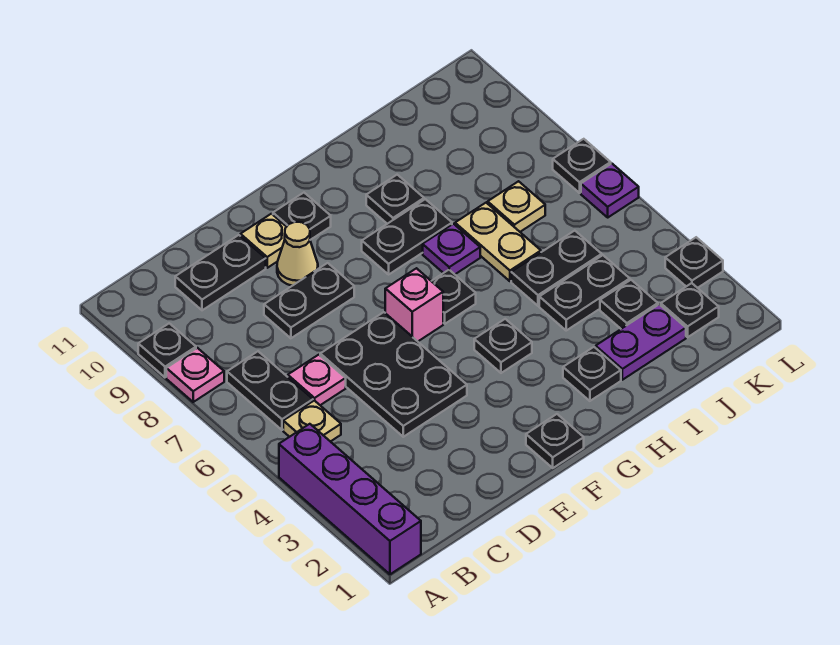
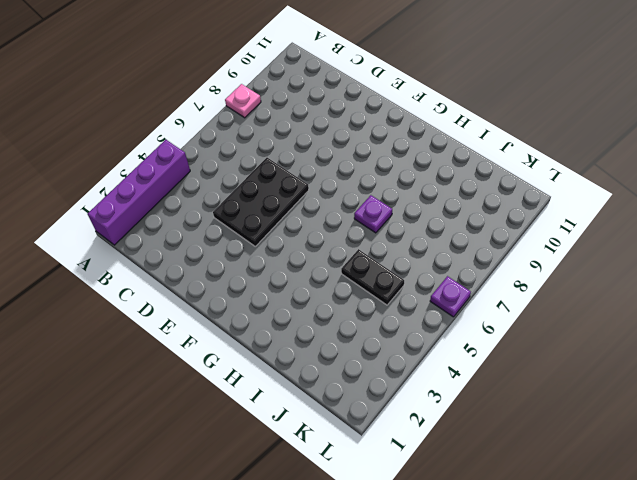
none -> black 1x1 plate [138,323,196,377]
none -> tan 1x1 plate [283,400,341,442]
none -> black 1x2 plate [227,351,313,430]
none -> pink 1x1 plate [288,355,346,405]

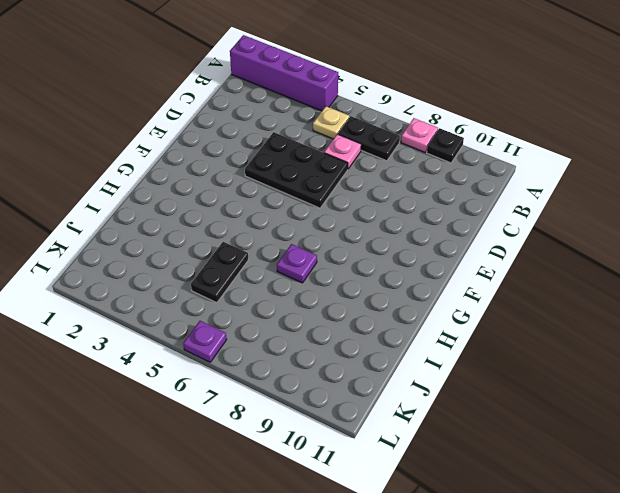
none -> black 1x2 plate [175,235,266,310]
none -> black 1x2 plate [264,263,354,338]
none -> tan 1x1 cone [277,222,318,286]
none -> tan 1x1 plate [240,214,286,268]

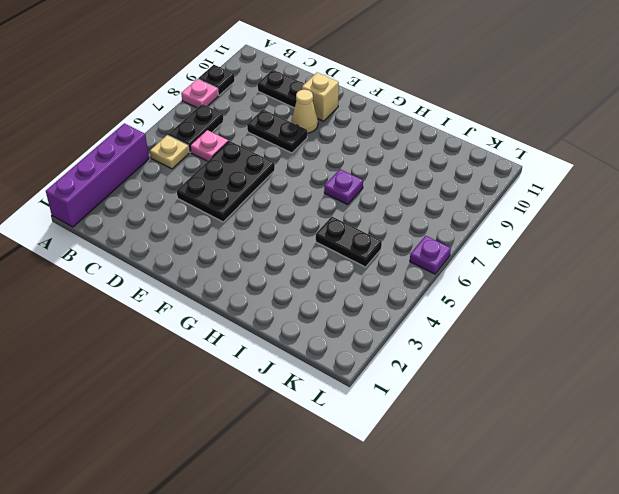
tan 1x1 brick [302,73,339,121] -> tan 1x1 plate [240,214,286,268]
none -> black 1x1 plate [526,414,584,468]
none -> pink 1x1 brick [385,268,443,341]
none -> black 1x1 plate [273,193,331,240]
none -> black 1x1 plate [474,319,532,373]

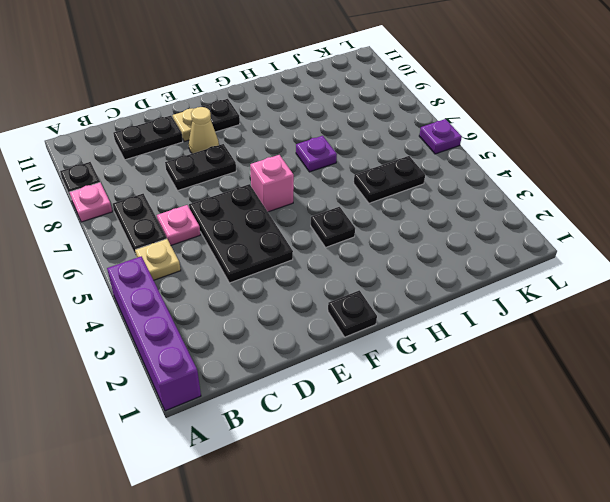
none -> black 1x1 plate [432,270,476,324]
none -> black 1x2 plate [362,199,452,274]
none -> black 1x1 plate [563,347,621,401]
none -> black 1x1 plate [366,175,424,224]

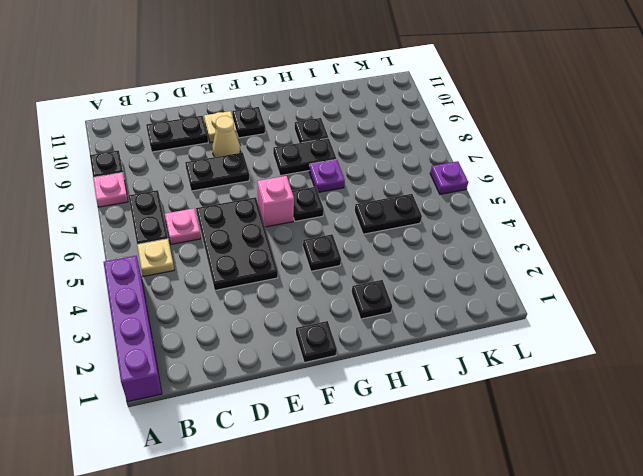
none -> purple 1x2 plate [596,304,686,380]
none -> black 1x2 plate [539,255,630,330]
none -> tan 1x2 plate [455,203,541,281]
none -> black 1x1 plate [600,280,658,329]

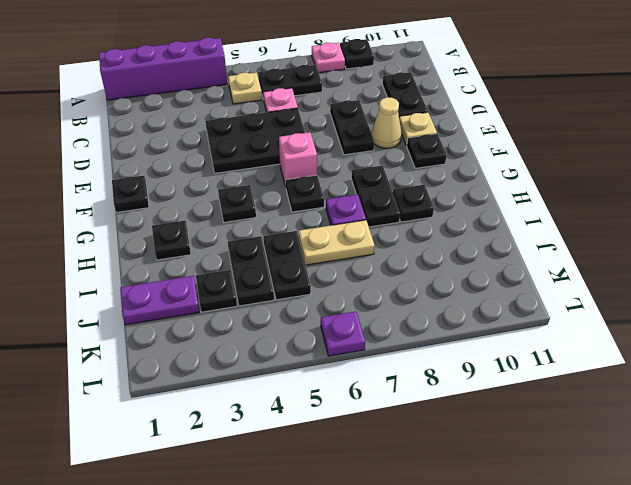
purple 1x2 plate [120,276,199,325] -> purple 1x2 plate turned to [596,304,686,380]
none -> tan 1x1 plate [488,181,545,232]
none -> black 1x1 plate [661,283,719,337]
none -> black 1x1 plate [665,237,723,288]
none -> black 1x1 plate [553,139,611,193]

